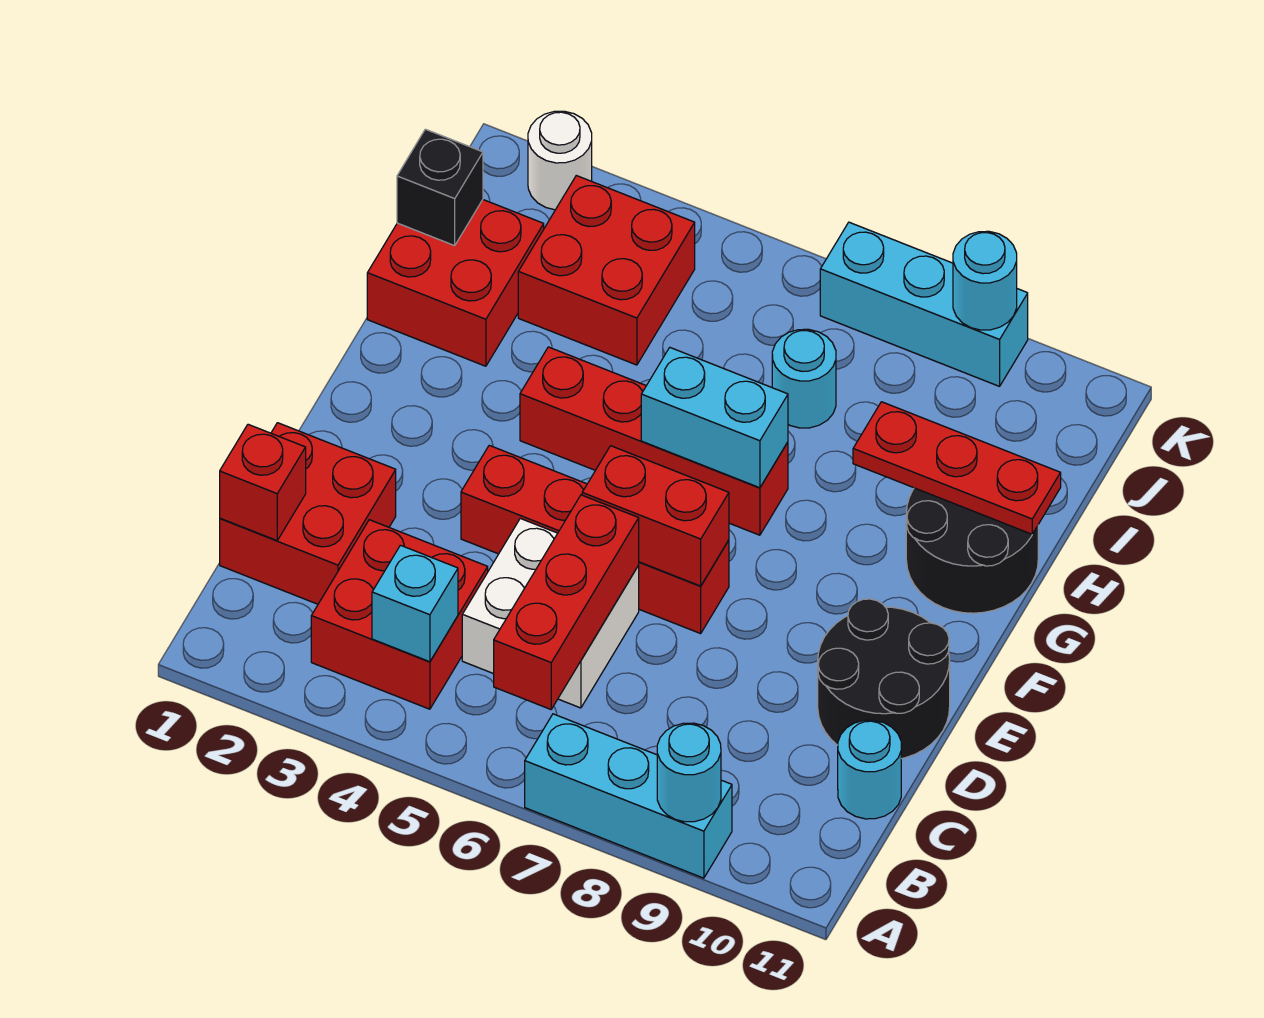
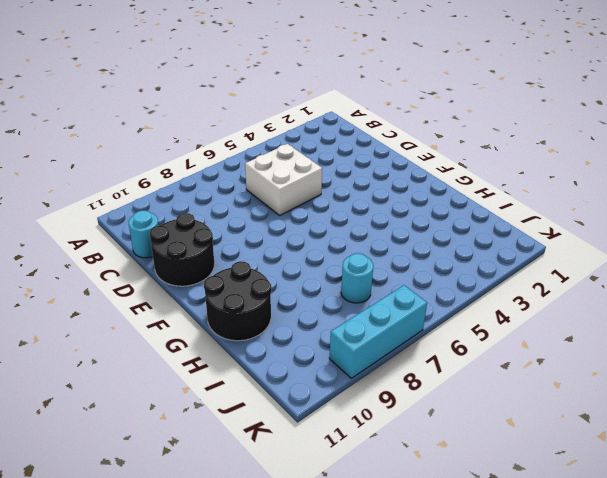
none -> cyan 1x3 brick [525,714,732,878]
none -> red 2x2 brick [311,520,488,709]
none -> red 2x2 brick [220,423,396,604]

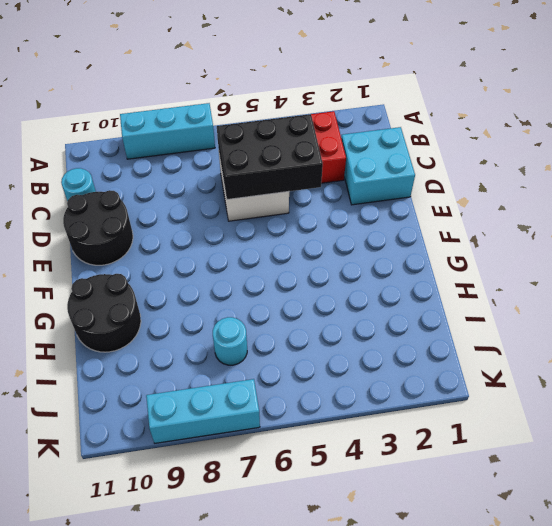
cyan 2x2 brick [341,127,415,205] -> red 2x2 brick [220,423,396,604]
black 2x3 brick [217,114,323,200] -> red 1x3 brick [494,495,639,709]
none -> red 1x4 brick [461,445,729,634]
none -> red 1x4 brick [520,347,788,535]
none -> red 2x2 brick [367,200,544,366]

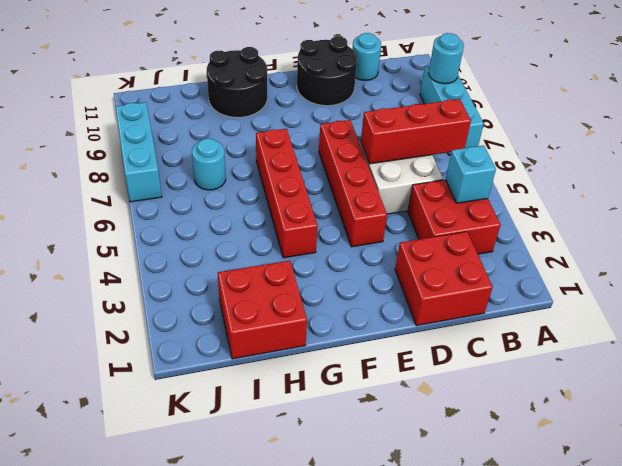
none -> red 2x2 brick [518,176,695,365]
none -> white 1x1 round brick [528,111,592,210]
none -> red 1x1 brick [220,424,306,540]

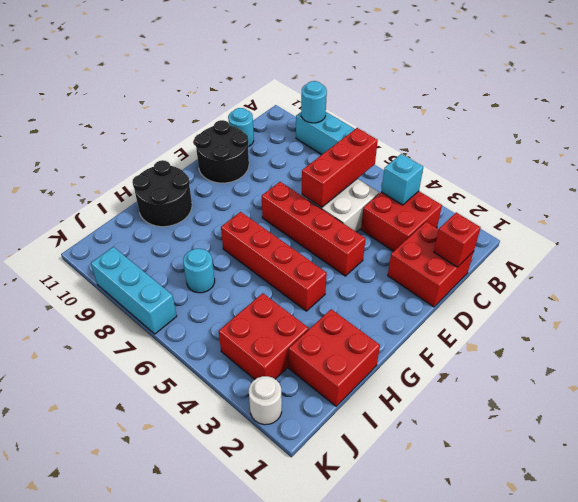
none -> red 1x2 brick [582,446,729,586]
none -> cyan 1x2 brick [641,348,788,488]
none -> red 1x3 plate [853,402,1061,534]

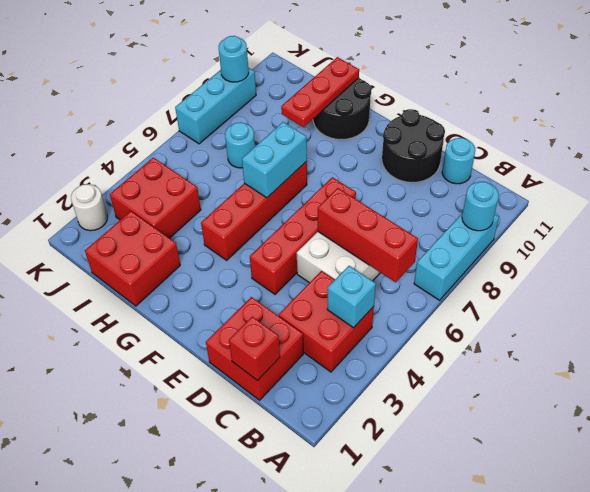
none -> red 1x2 brick [582,446,729,586]
none -> black 1x1 brick [397,129,483,246]

